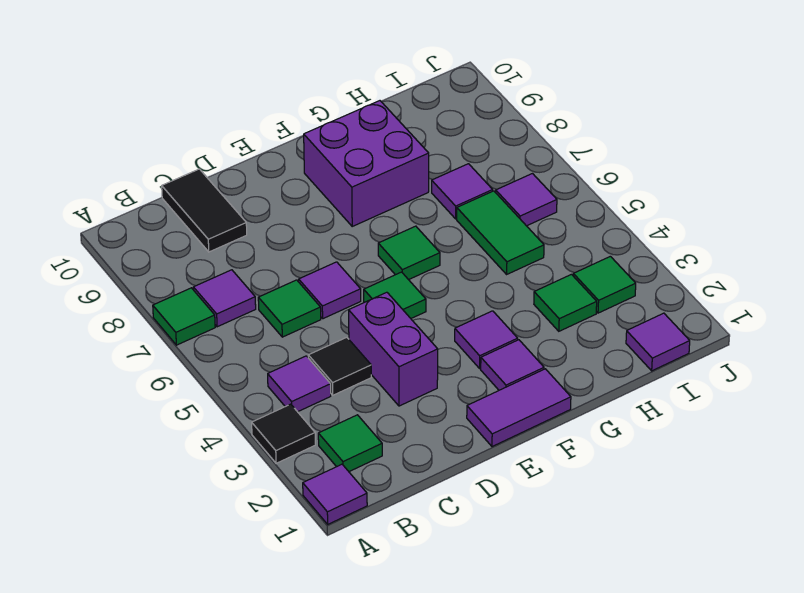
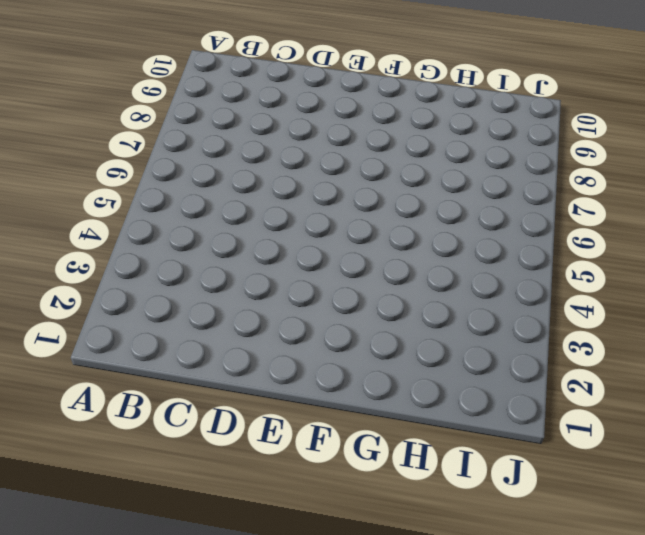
none -> purple 1x1 tile [303,464,367,524]
none -> black 1x1 tile [252,404,315,463]
none -> green 1x1 tile [153,288,215,345]

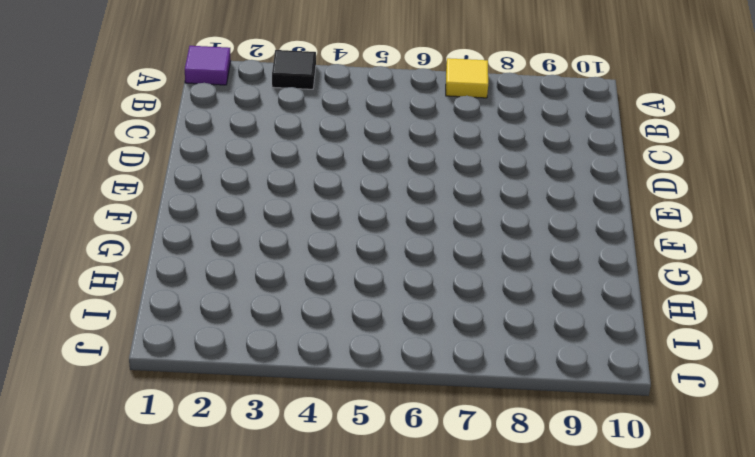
yellow 1x1 tile [446,58,488,98] -> green 1x1 tile [153,288,215,345]
none -> green 1x1 tile [318,415,382,472]
none -> purple 1x1 tile [268,356,331,412]
none -> purple 1x1 tile [193,270,256,327]

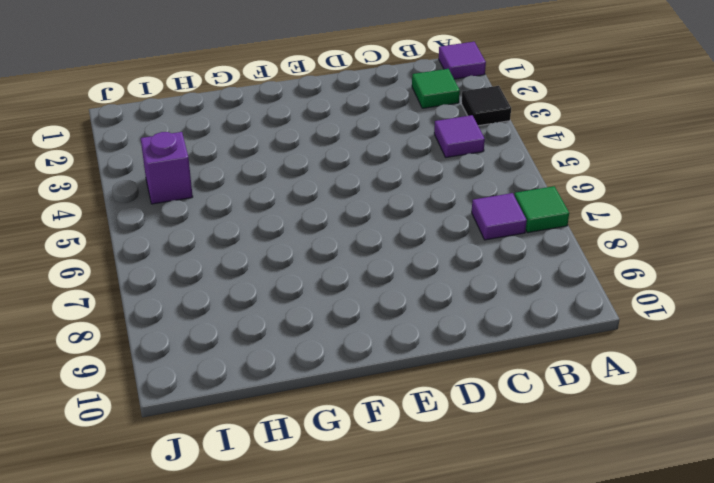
purple 1x1 brick [141,132,193,204] -> none
none -> black 1x1 tile [308,337,371,395]
none -> green 1x1 tile [258,280,321,337]
none -> black 1x2 tile [162,169,247,252]

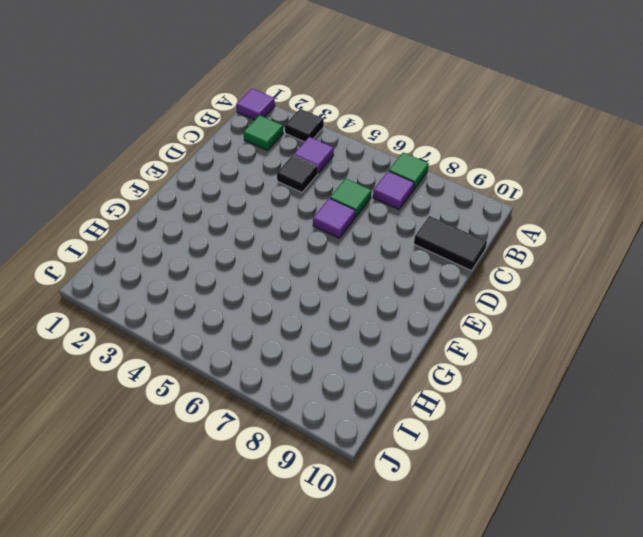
none -> purple 1x2 brick [349,292,438,406]
none -> purple 1x2 tile [467,369,571,447]
none -> green 1x1 tile [364,272,426,318]

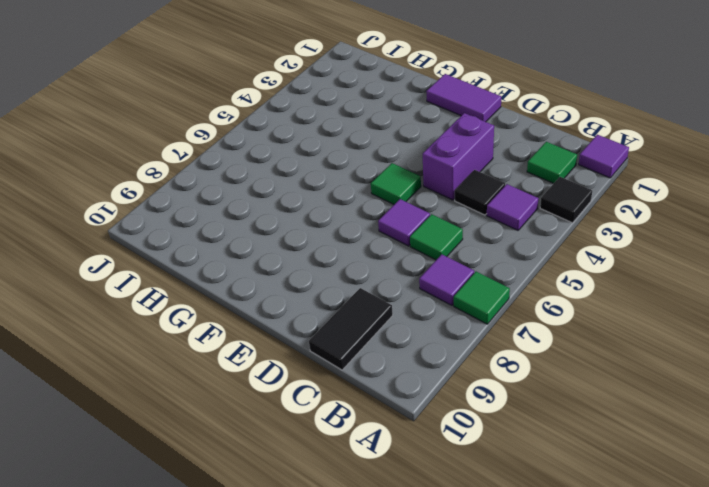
none -> purple 1x1 tile [481,340,544,390]
none -> purple 1x1 tile [455,311,518,369]
none -> green 1x1 tile [378,226,440,280]

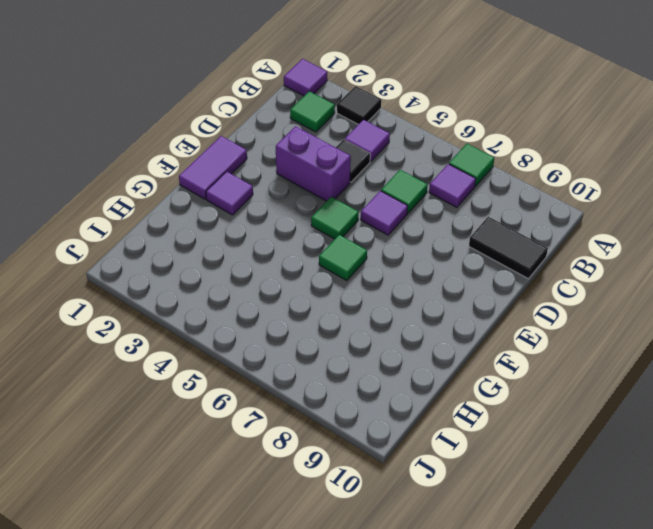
none -> purple 1x1 tile [455,311,518,369]
none -> purple 2x2 brick [304,101,429,226]
none -> green 1x1 tile [534,274,597,331]

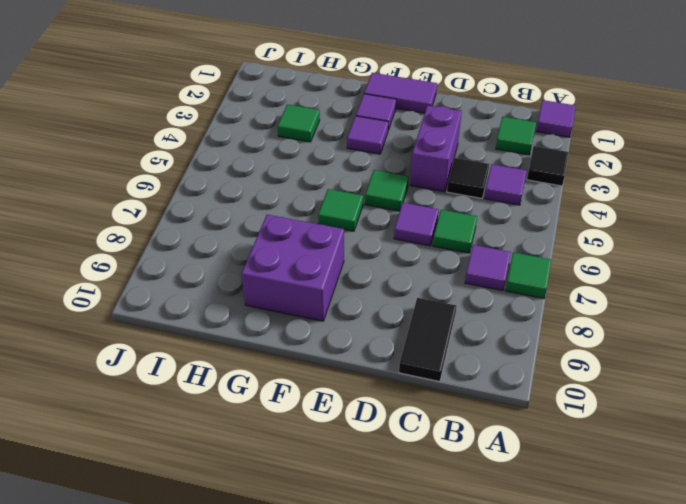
none -> green 1x2 tile [457,191,544,274]
none -> purple 1x1 tile [432,164,493,219]
none -> purple 1x1 tile [626,313,690,371]

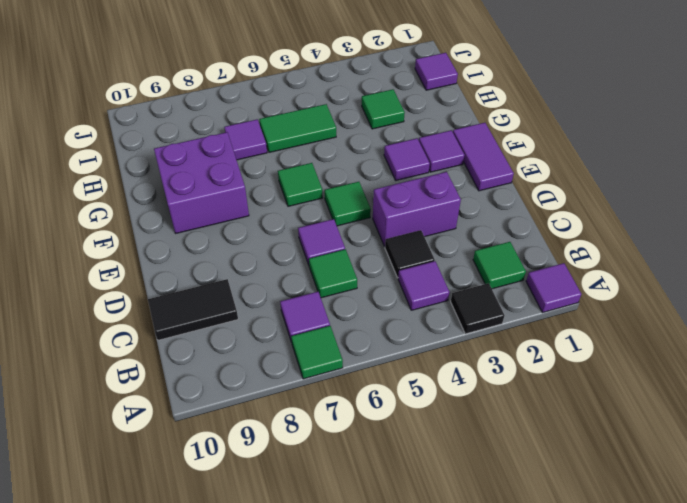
none -> green 1x1 tile [573,256,636,313]
none -> purple 1x1 tile [496,174,557,226]

